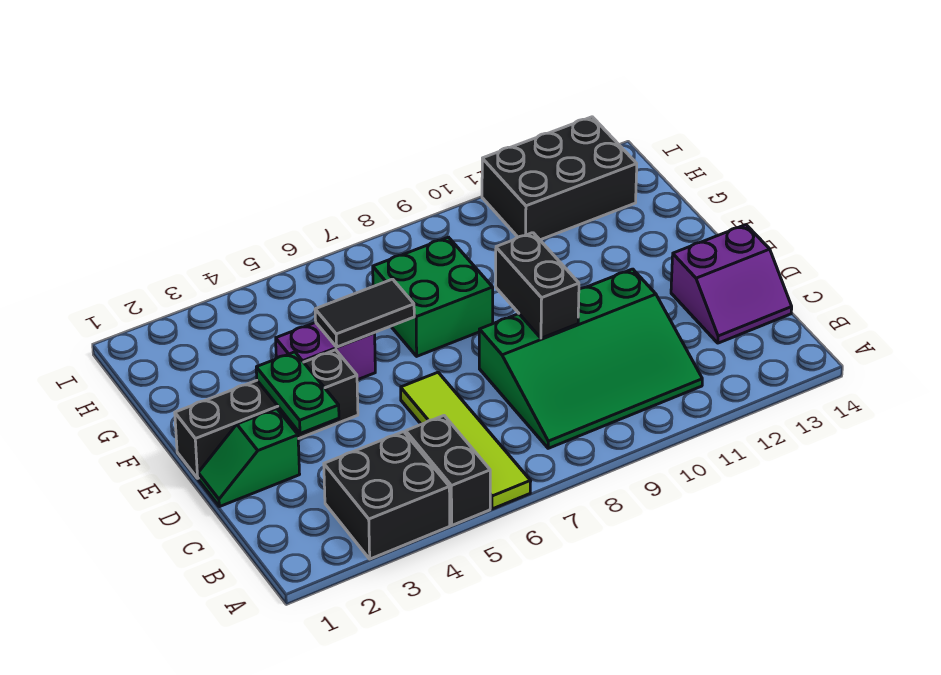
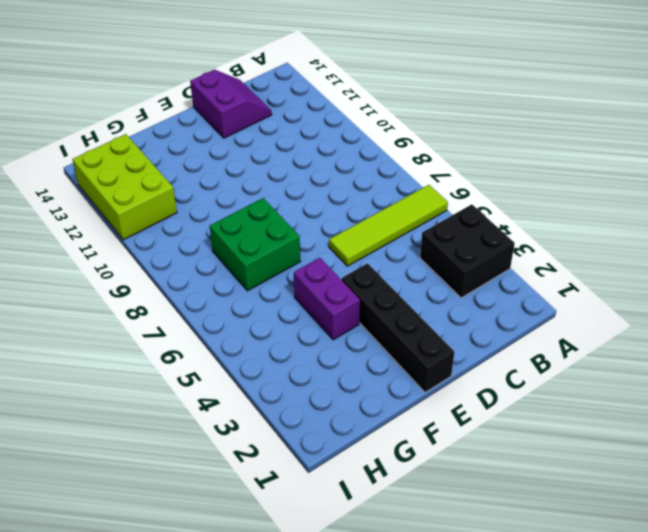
lime 2x3 brick [72,134,177,240] -> black 2x3 brick [482,117,637,240]
none -> black 1x2 brick [406,416,490,525]
none -> green 3x4 slope [479,269,702,448]
none -> green 1x2 slope [198,409,300,507]

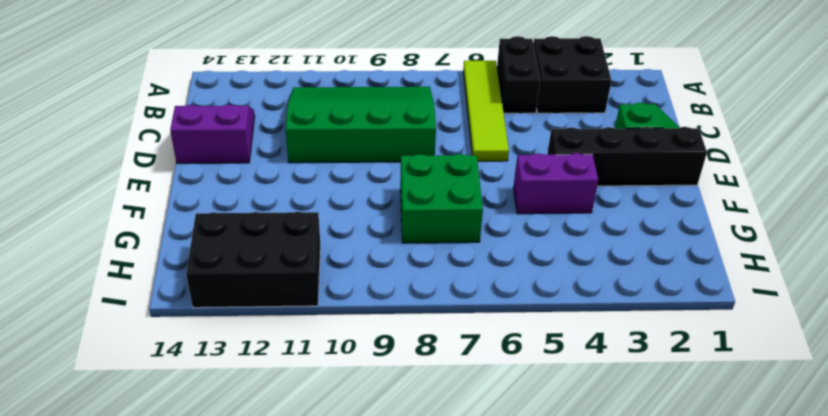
none -> green 1x2 plate [256,352,339,433]
none -> black 1x2 brick [496,233,579,338]
none -> black 1x2 tile [315,279,414,347]

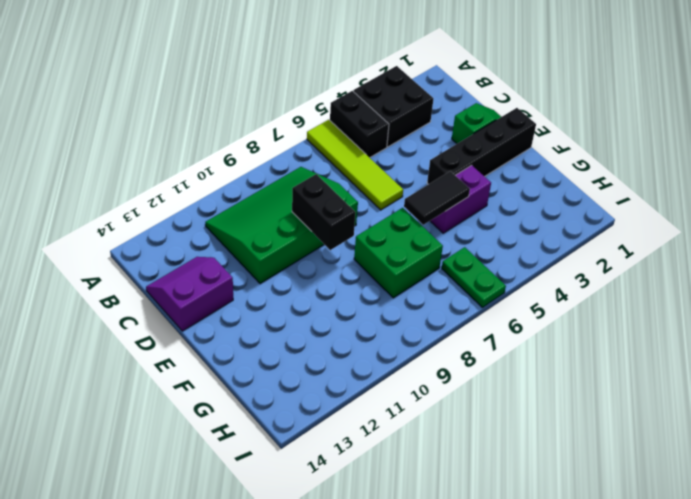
green 1x2 plate [442,247,506,308] -> green 1x2 plate moved to [256,352,339,433]
none -> black 2x3 brick [482,117,637,240]

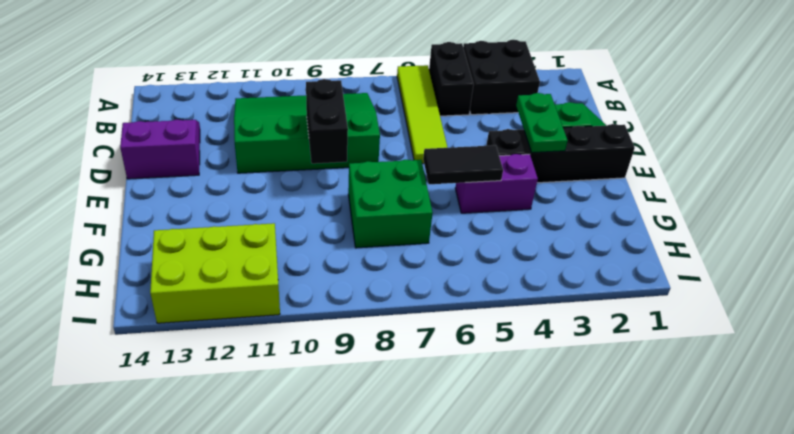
lime 2x3 brick [150,223,280,323] -> black 2x3 brick [482,117,637,240]

